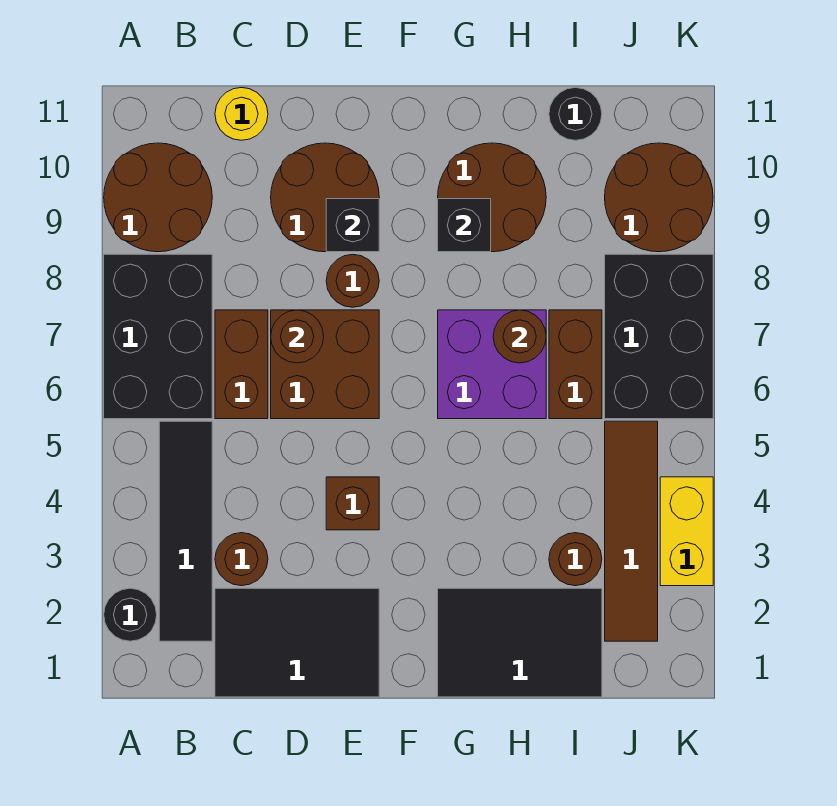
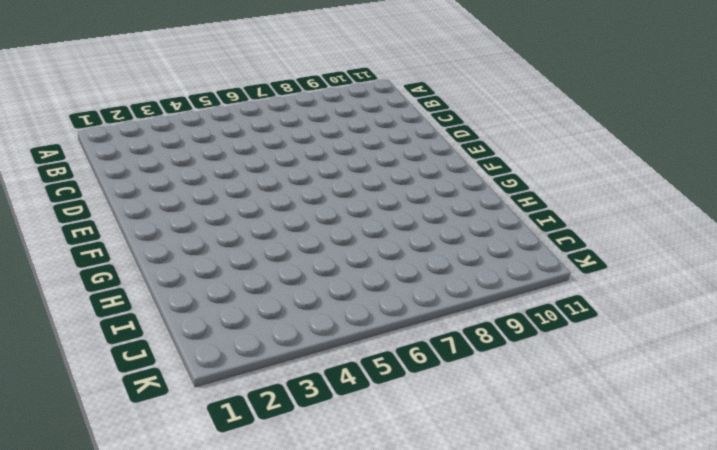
none -> black 1x1 round brick [104,588,157,641]
none -> black 2x3 brick [104,254,212,419]
none -> brown 2x2 round brick [104,143,212,252]

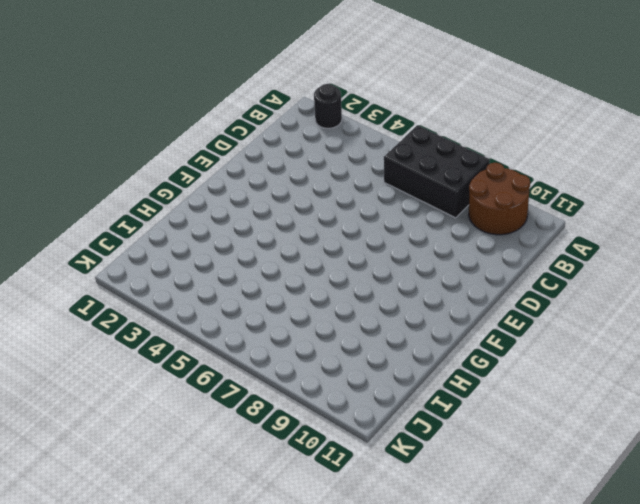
none -> black 1x4 tile [159,421,212,641]
none -> black 2x3 tile [215,588,379,697]
none -> brown 1x1 round brick [215,533,268,586]

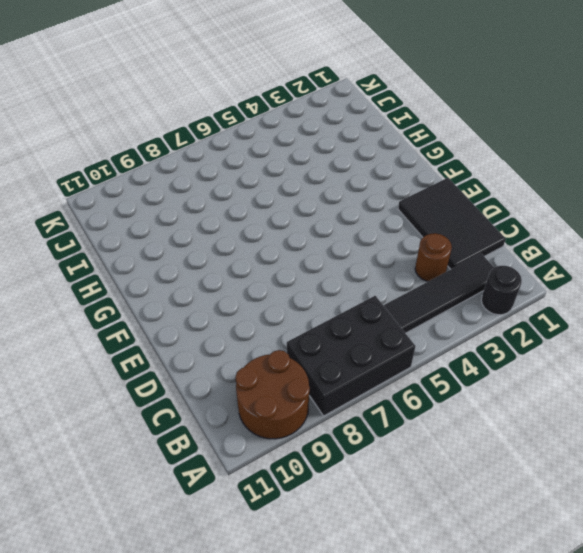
none -> brown 1x2 brick [215,310,268,419]
none -> yellow 1x1 round brick [215,88,268,140]
none -> brown 2x2 brick [271,310,379,419]

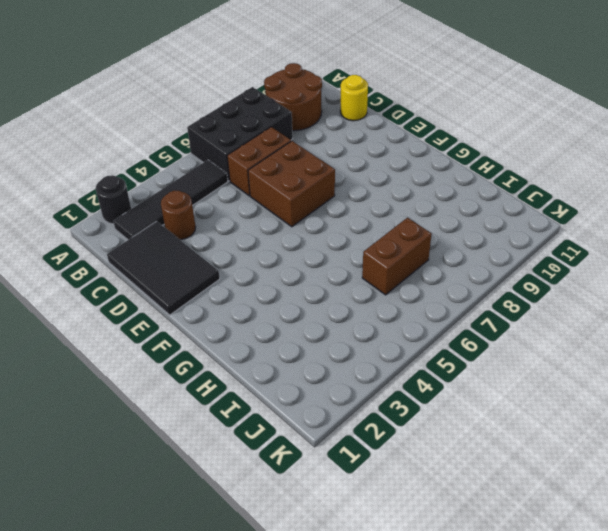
none -> brown 2x2 round brick [271,143,379,252]
none -> brown 1x1 brick [326,477,379,530]
none -> brown 1x1 round brick [326,254,379,307]

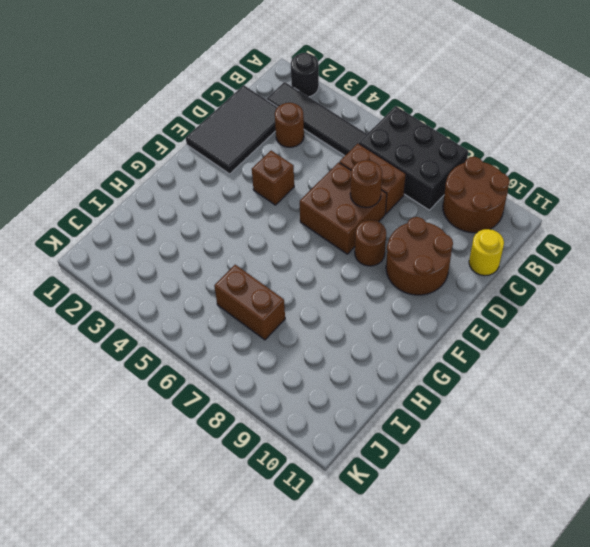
none -> black 2x3 tile [438,588,602,697]
none -> purple 2x2 brick [438,310,546,419]
none -> brown 2x2 round brick [438,143,546,252]

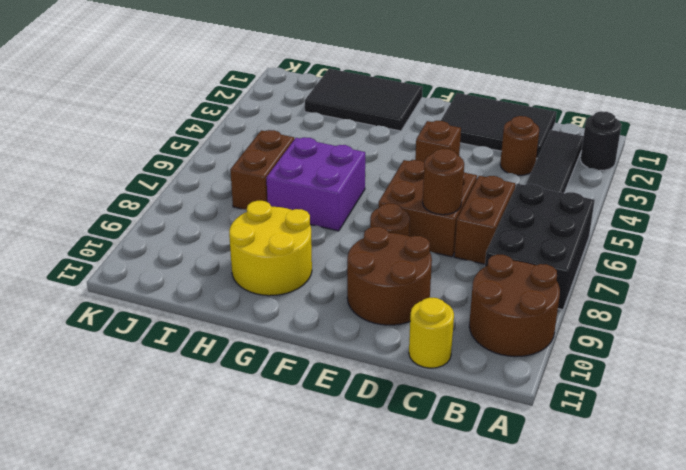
yellow 2x2 round brick [229,201,312,296] -> brown 2x2 round brick [438,143,546,252]
none -> brown 1x1 round brick [549,533,602,586]
none -> black 1x1 round brick [549,88,602,140]
none -> brown 1x4 tile [605,421,658,641]

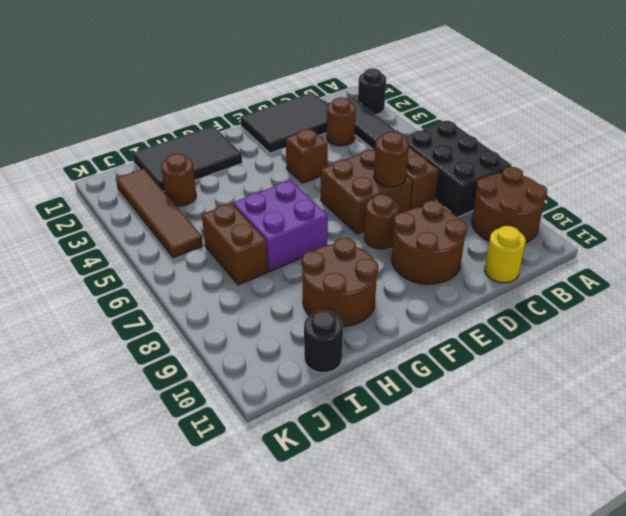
none -> black 2x3 brick [605,254,713,419]
none -> brown 2x2 round brick [605,143,713,252]
none -> yellow 1x2 brick [660,477,713,586]

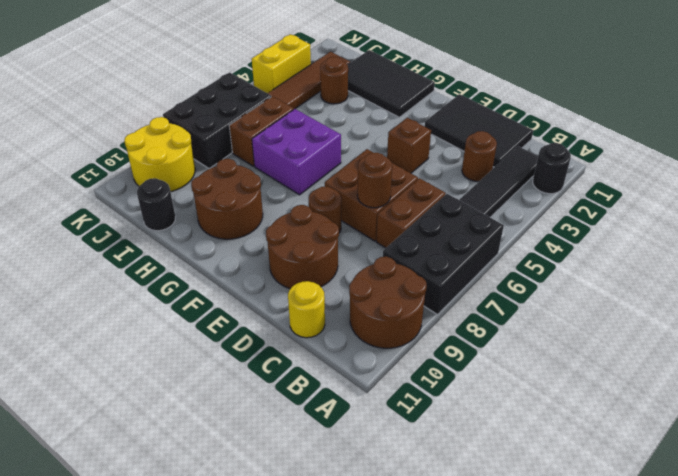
yellow 2x2 round brick [124,117,195,192] -> brown 2x2 round brick [605,143,713,252]
none -> black 1x1 brick [326,199,379,252]
none -> black 1x1 brick [438,199,491,252]
none -> brown 1x1 round brick [493,310,546,363]

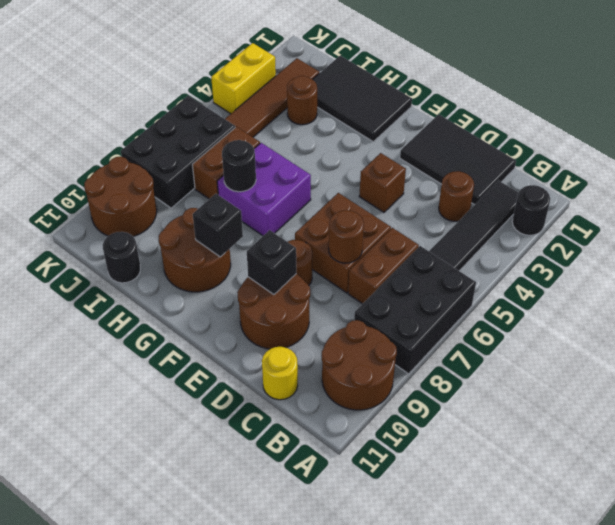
black 1x1 round brick [222,140,256,192] -> brown 1x1 round brick [493,310,546,363]

